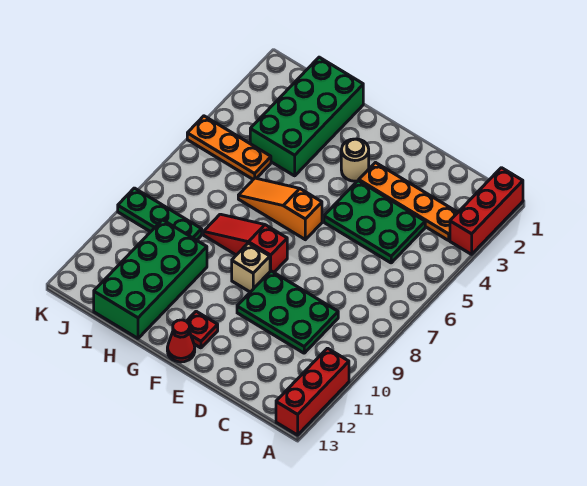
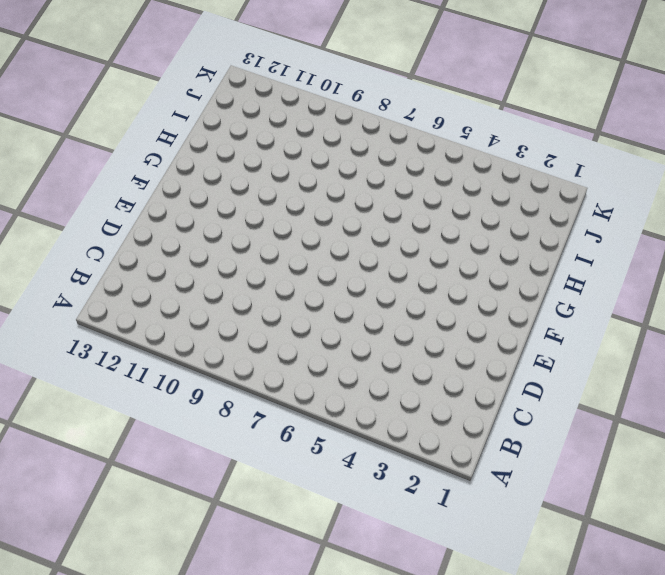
none -> red 1x3 brick [450,168,523,254]
none -> red 1x3 brick [276,348,349,435]
none -> orange 1x4 plate [359,163,458,240]

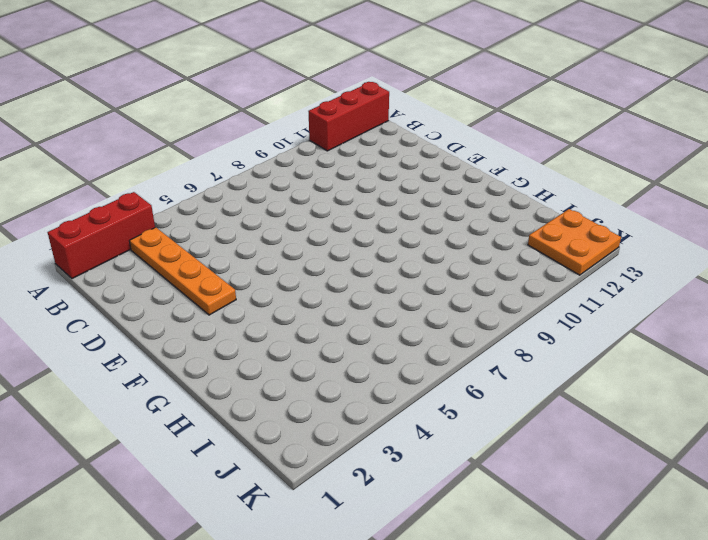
orange 2x2 plate [528,209,621,275] -> none
none -> green 2x3 plate [324,181,425,263]
none -> green 2x3 plate [237,271,338,353]
none -> tan 1x1 round brick [341,139,369,181]

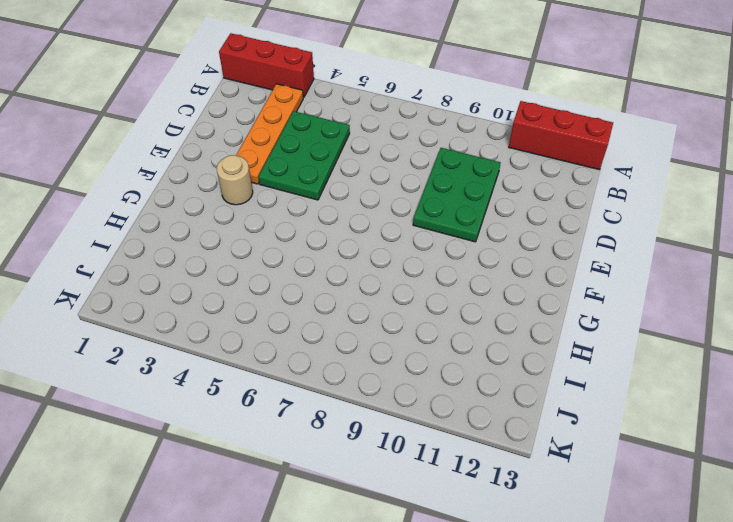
none -> orange 1x3 slope [238,178,322,240]
none -> red 1x3 slope [203,214,287,272]
none -> tan 1x1 brick [232,243,270,292]

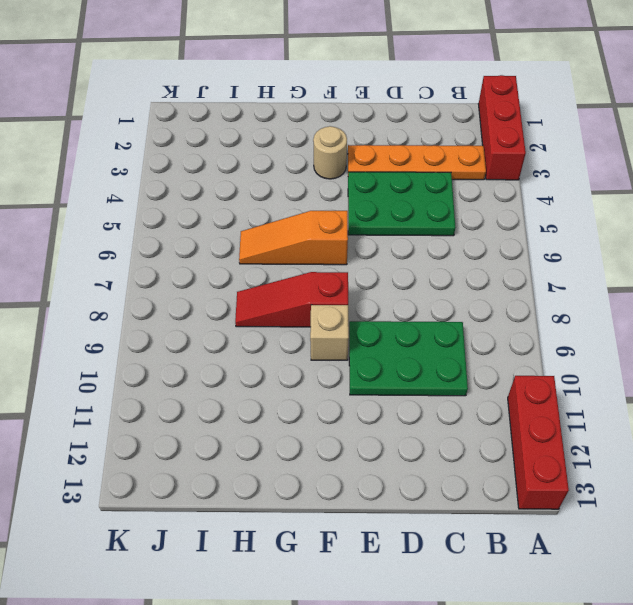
none -> red 1x1 plate [187,311,218,348]
none -> red 1x1 cone [167,320,195,362]
none -> green 2x4 brick [250,57,363,176]

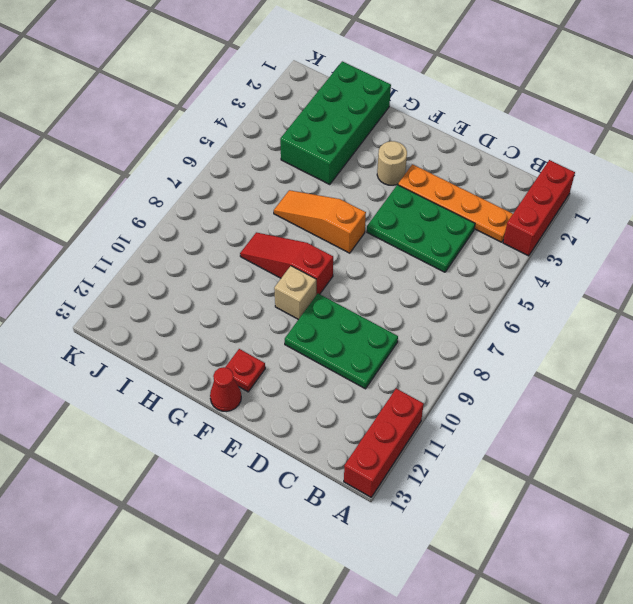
none -> green 2x4 brick [94,220,207,338]
none -> orange 1x3 plate [187,116,271,179]
none -> green 1x3 plate [118,188,202,240]

